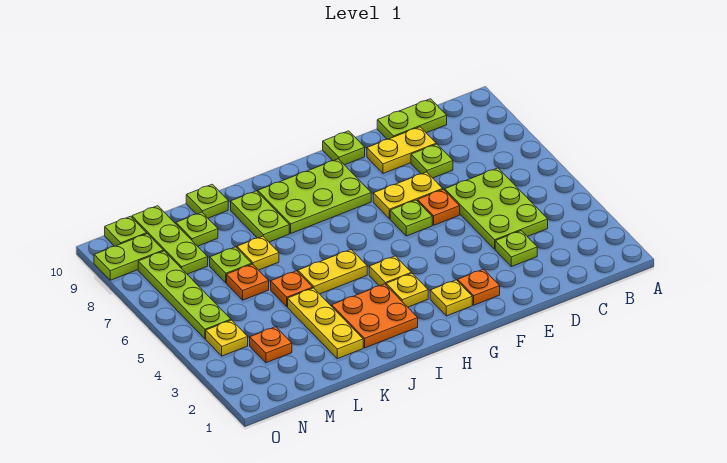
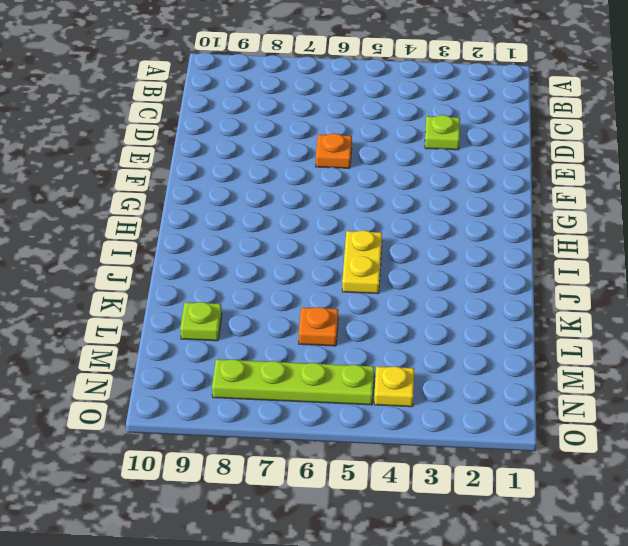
none -> lime 2x3 plate [445,168,548,249]
none -> lime 1x2 plate [377,99,447,139]
none -> lime 1x1 plate [411,144,453,178]
none -> yellow 1x2 plate [367,127,436,173]

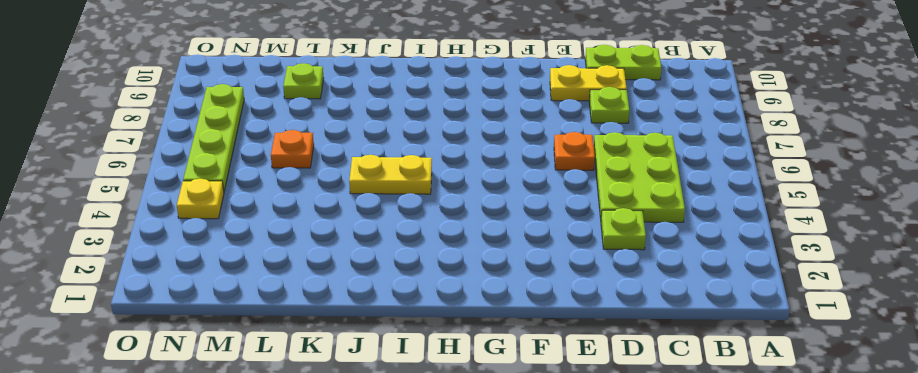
none -> yellow 1x2 plate [373,172,443,219]
none -> orange 1x1 plate [458,269,500,305]
none -> lime 1x1 plate [390,200,432,236]
none -> lime 1x1 plate [323,131,365,165]

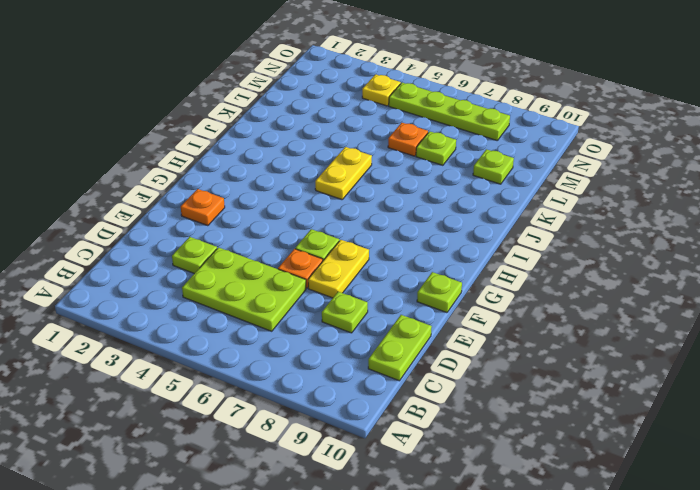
none -> yellow 1x2 plate [367,127,436,173]
none -> yellow 1x1 plate [430,280,472,316]
none -> lime 2x3 plate [258,159,371,233]
none -> yellow 1x1 plate [386,273,428,307]

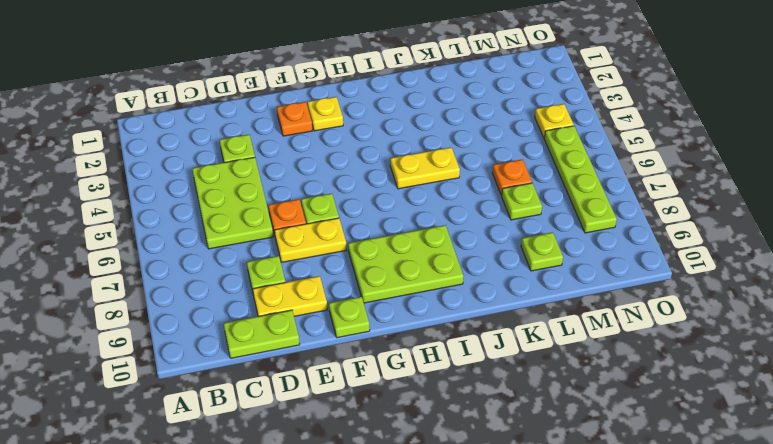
none -> yellow 1x1 plate [386,273,428,307]
none -> yellow 1x1 plate [369,256,411,286]
none -> orange 2x2 plate [332,284,418,348]
none -> lime 1x2 plate [231,191,289,242]

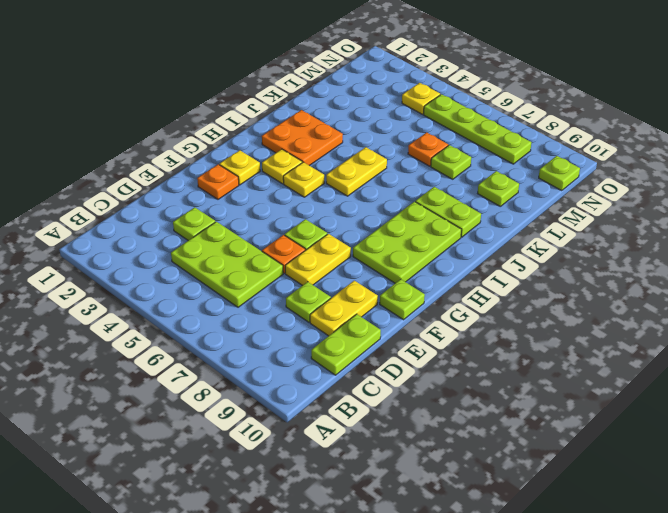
none -> yellow 1x3 plate [288,288,363,359]
none -> orange 1x1 plate [271,271,313,307]
none -> yellow 1x1 plate [237,236,279,270]
none -> lime 1x1 plate [186,184,228,218]

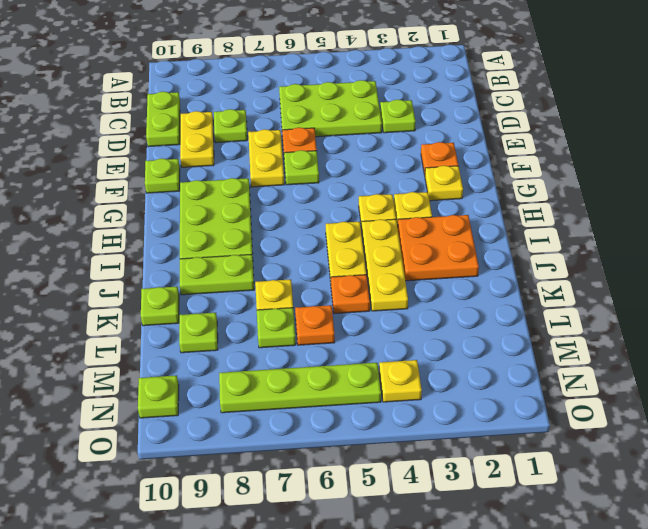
yellow 1x3 plate [362,219,408,311] -> yellow 1x3 plate turned to [288,288,363,359]
none -> orange 1x1 plate [250,327,292,363]
none -> lime 1x3 plate [132,206,208,274]
none -> lime 1x2 plate [94,234,163,280]

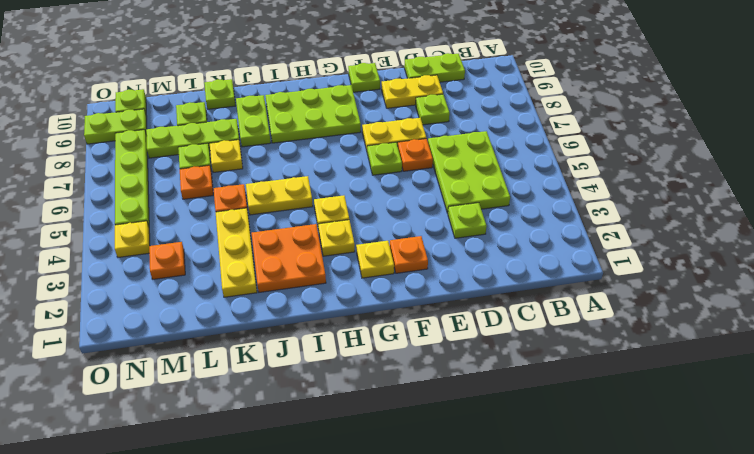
lime 1x3 plate [146,119,240,158] -> lime 1x3 plate turned to [132,206,208,274]

